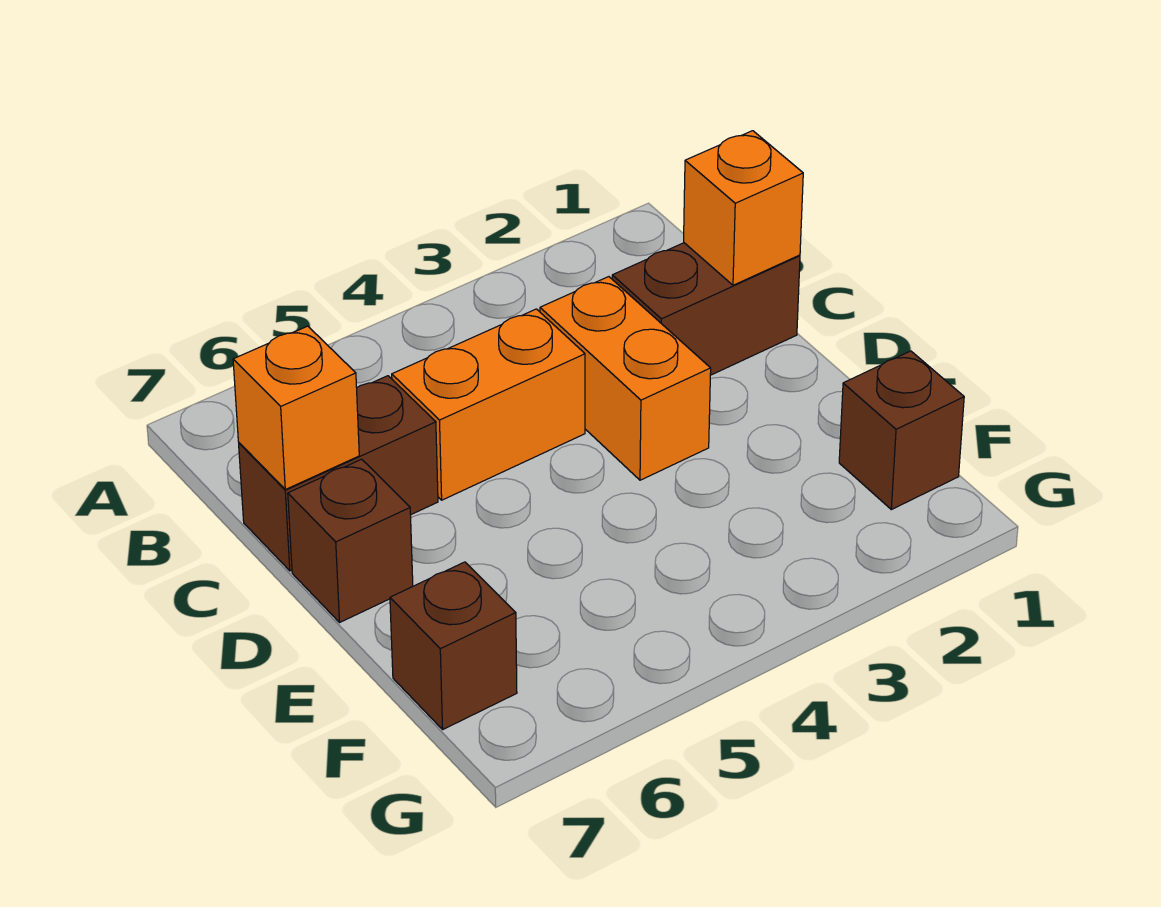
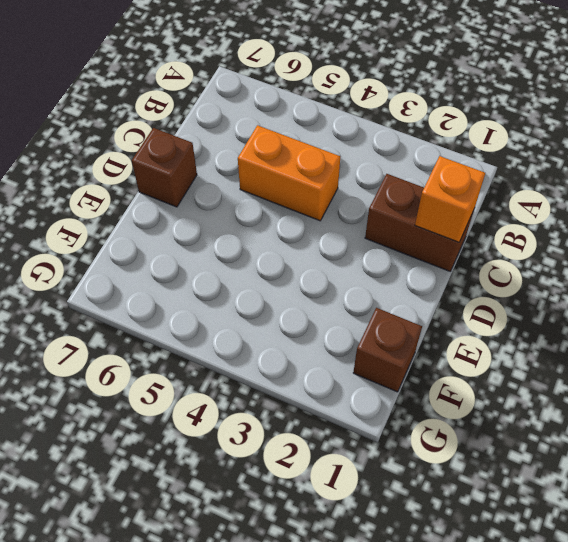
none -> orange 1x2 brick [540,277,711,480]
none -> brown 1x2 brick [239,376,438,571]

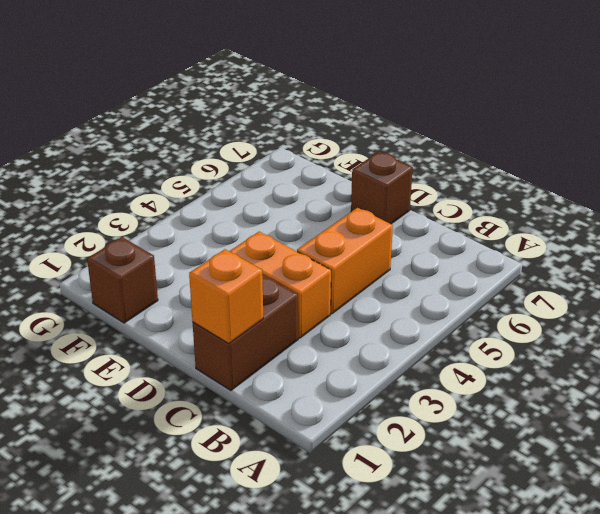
none -> brown 1x2 brick [239,376,438,571]
none -> brown 1x1 brick [390,562,517,729]

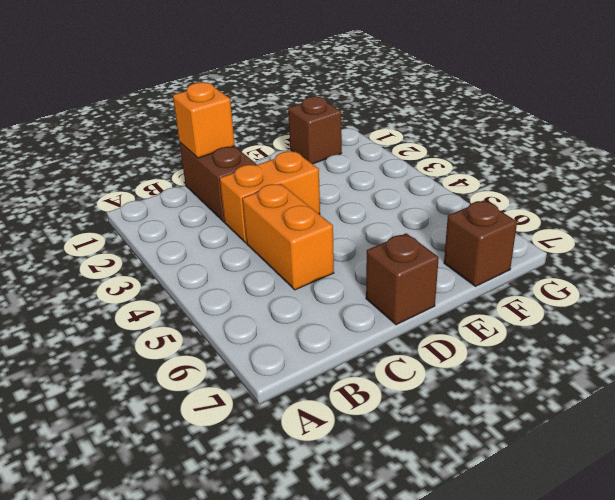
none -> brown 1x2 brick [239,376,438,571]
none -> orange 1x1 brick [233,326,359,489]

